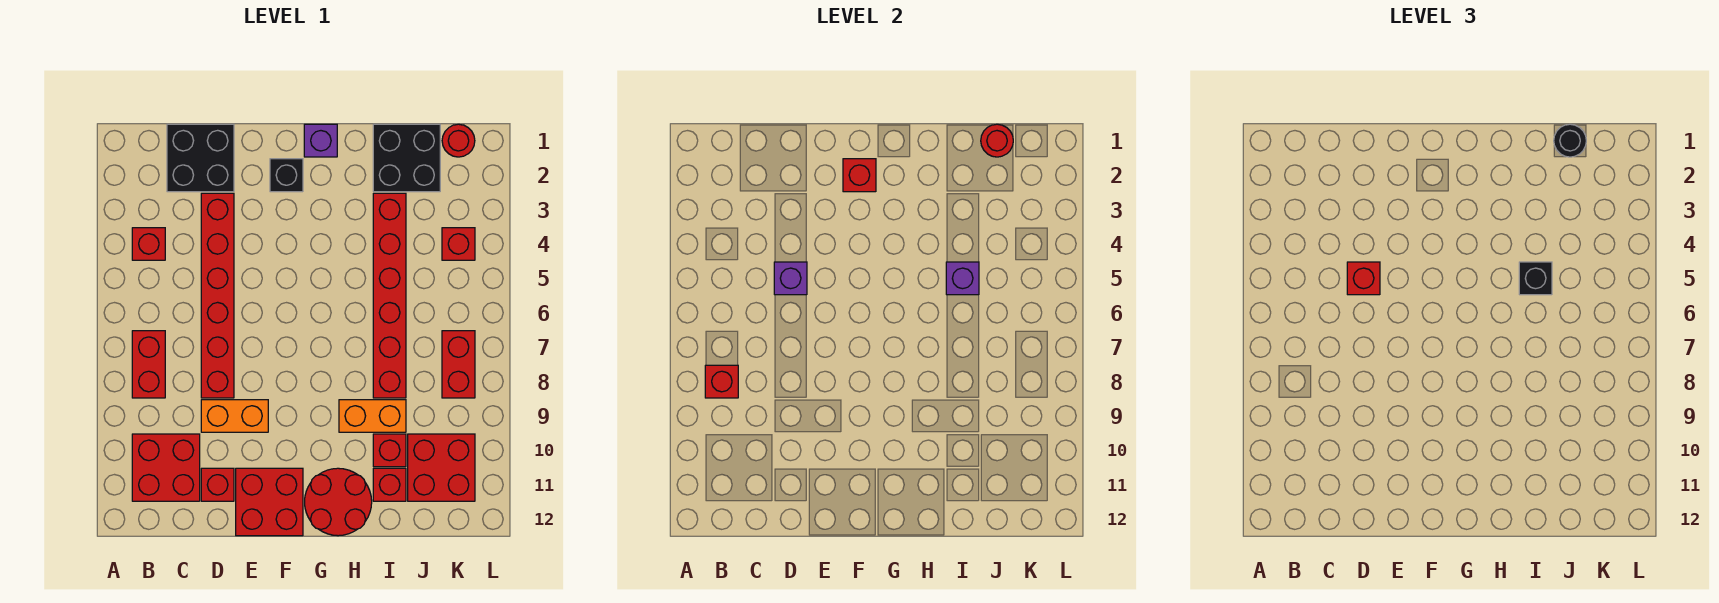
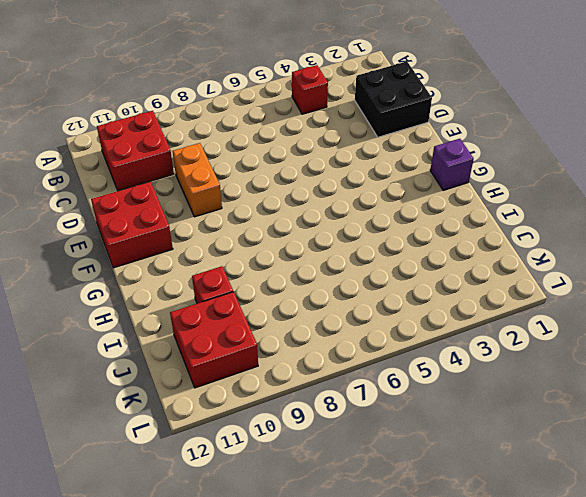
none -> red 1x2 brick [132,331,165,398]
none -> red 1x6 brick [201,193,234,398]
none -> red 1x1 brick [201,468,234,501]

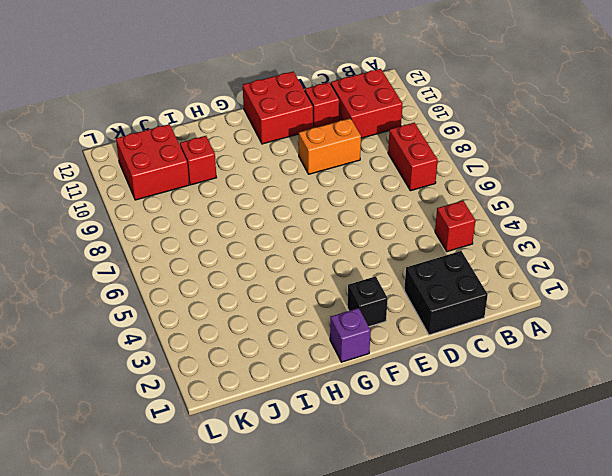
none -> red 1x6 brick [201,193,234,398]
none -> red 2x2 round brick [305,468,372,536]
none -> orange 1x2 brick [339,400,406,432]

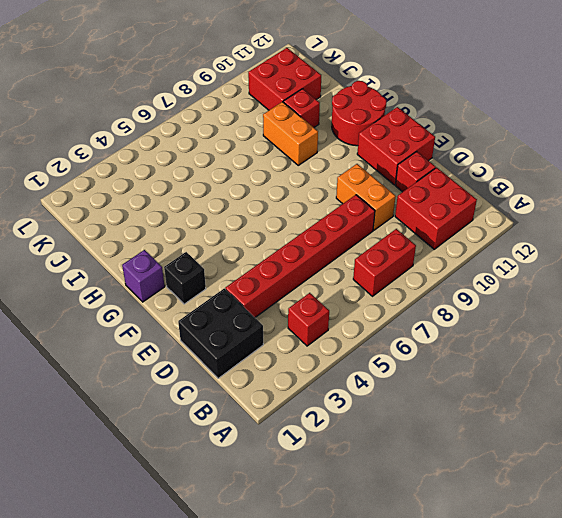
none -> black 2x2 brick [373,124,440,192]
none -> red 1x6 brick [373,193,406,398]
none -> red 1x1 brick [373,468,406,501]

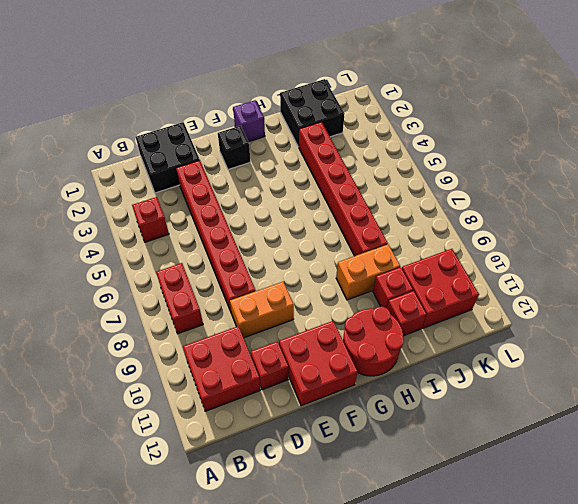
none -> red 1x1 round brick [442,124,475,157]
none -> red 1x1 brick [442,228,475,260]
none -> red 1x2 brick [442,331,475,398]

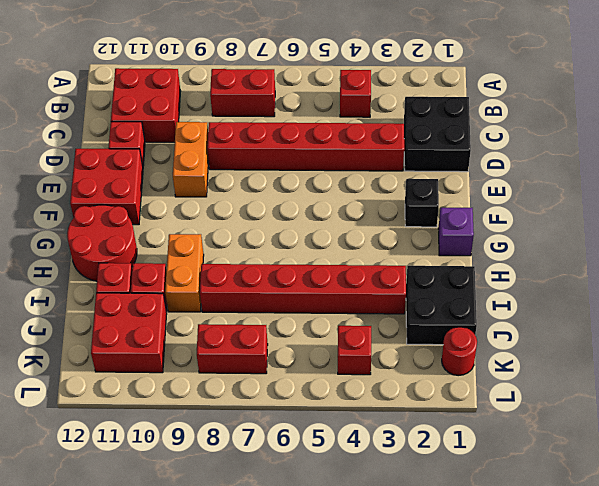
none -> red 1x1 brick [705,365,738,398]
none -> purple 1x1 brick [774,262,807,295]
none -> red 1x1 brick [843,159,876,192]

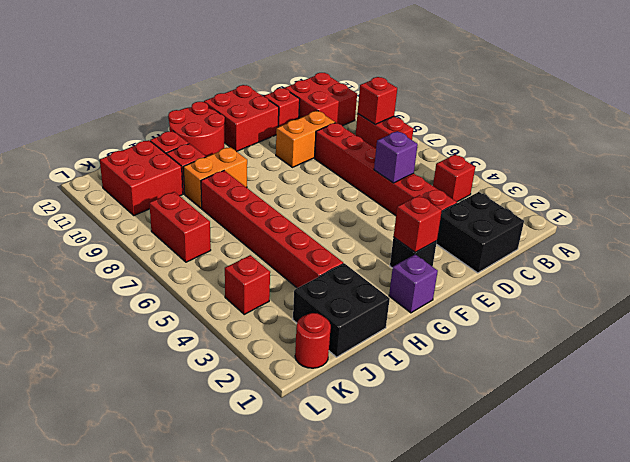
none -> purple 1x1 brick [946,262,979,295]
none -> red 1x1 round brick [981,124,1013,157]
none -> red 1x1 brick [1347,262,1380,295]

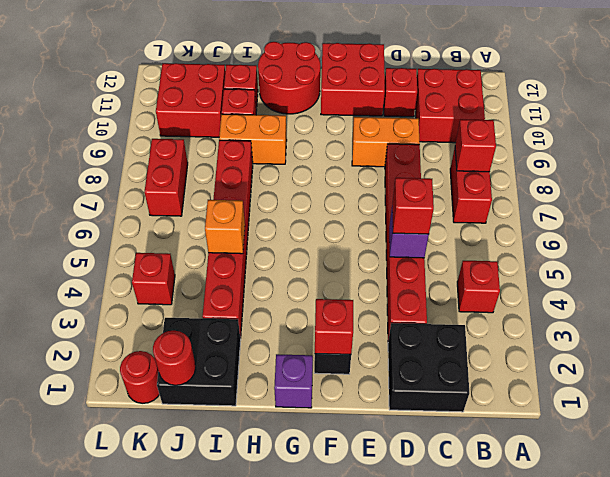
orange 1x1 brick [205,200,245,254] -> purple 1x1 brick [946,262,979,295]
none -> black 1x1 brick [1519,262,1552,295]
none -> black 1x1 round brick [1554,124,1586,157]

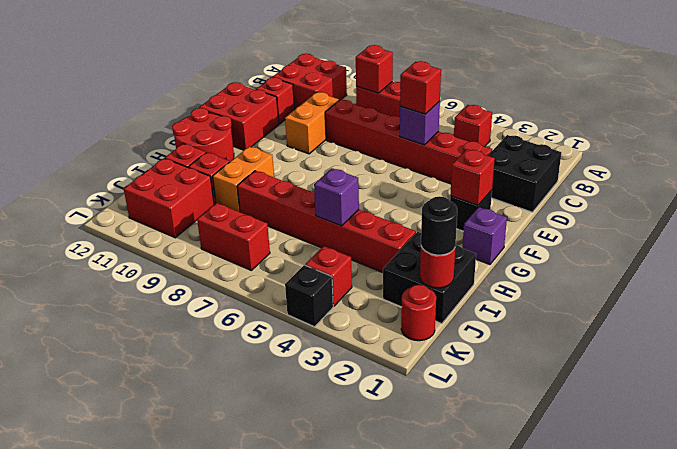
black 1x1 brick [285,265,333,327] -> black 1x1 brick moved to [1519,262,1552,295]

